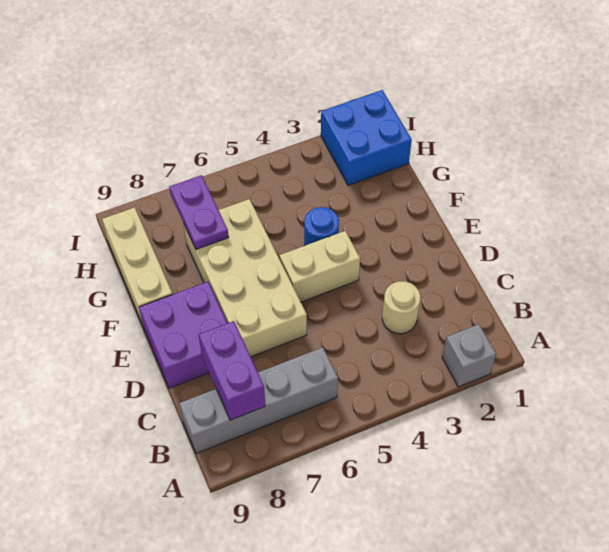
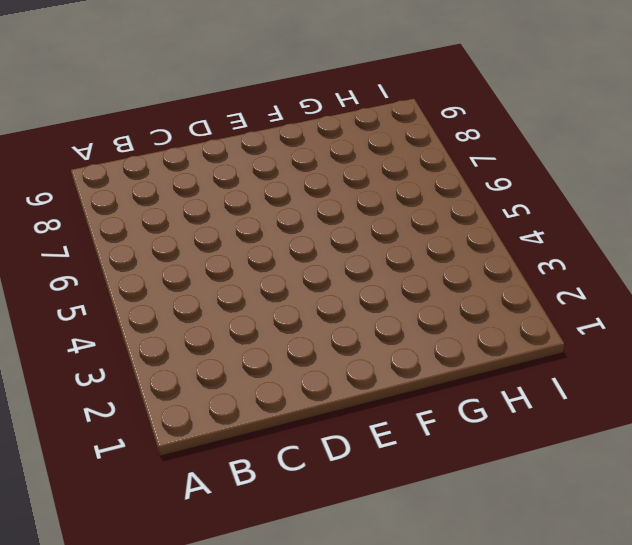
none -> grey 1x1 brick [442,324,496,387]
none -> grey 1x4 brick [179,347,338,454]

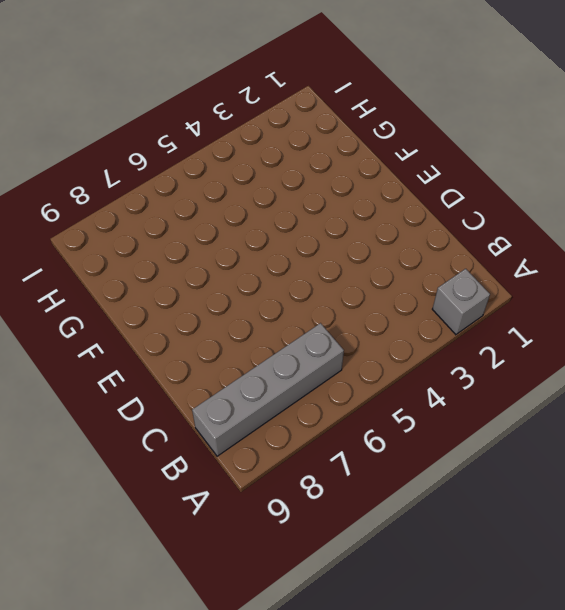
none -> tan 1x1 round brick [382,281,420,334]
none -> tan 2x4 brick [184,199,307,357]

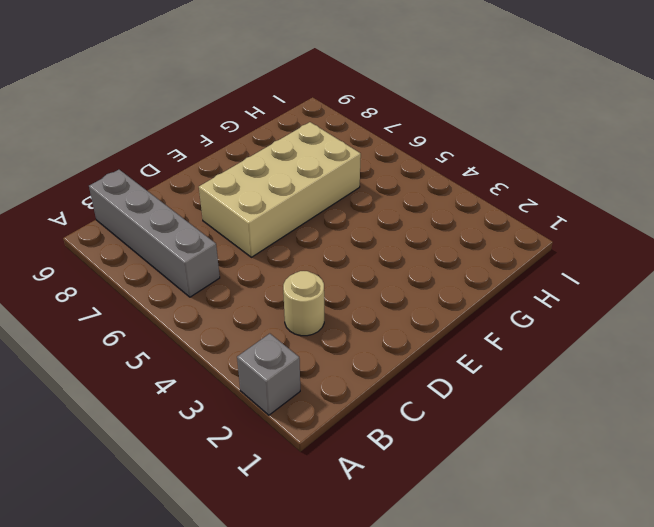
none -> purple 2x2 brick [139,282,227,388]
none -> tan 1x2 brick [279,231,360,302]

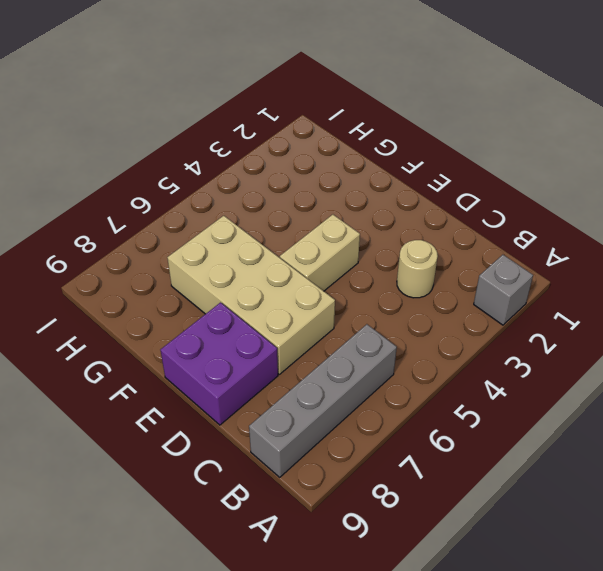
none -> blue 1x1 round brick [304,207,339,246]
none -> tan 1x3 brick [102,207,172,324]

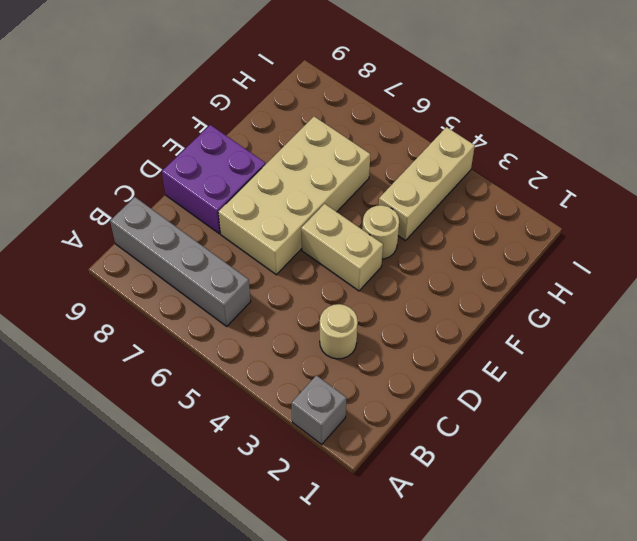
tan 1x1 round brick [362,205,399,259] -> blue 1x1 round brick [304,207,339,246]
tan 1x3 brick [379,127,475,241] -> tan 1x3 brick moved to [102,207,172,324]
none -> blue 2x2 brick [321,90,412,185]
none -> purple 1x2 brick [199,321,265,420]

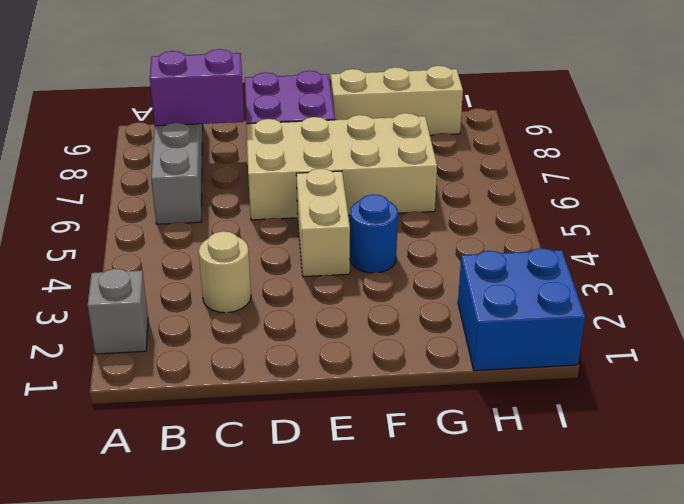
none -> purple 1x2 plate [169,175,229,249]

